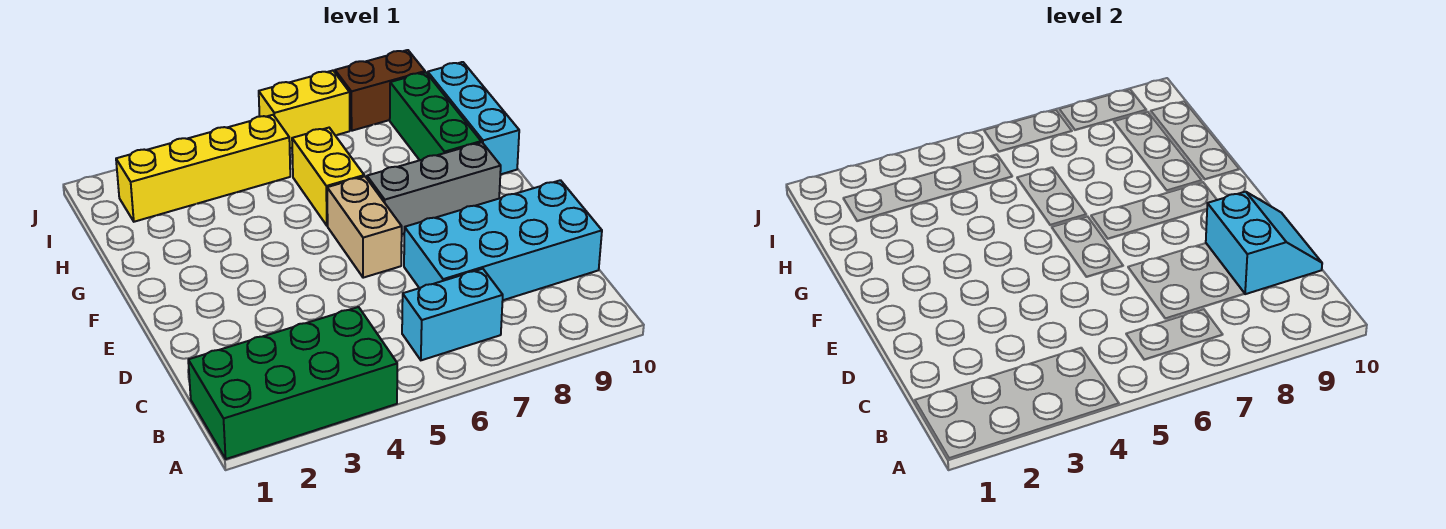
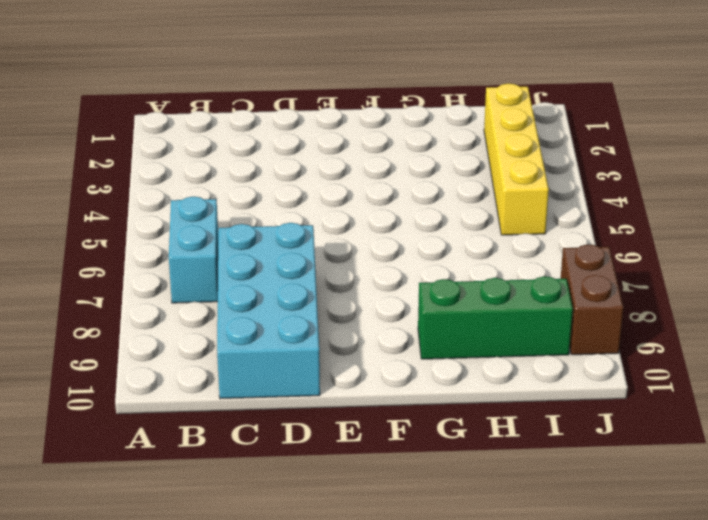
none -> green 2x4 brick [188,307,397,459]
none -> tan 1x2 brick [327,176,402,278]
none -> grey 1x3 brick [367,142,501,234]

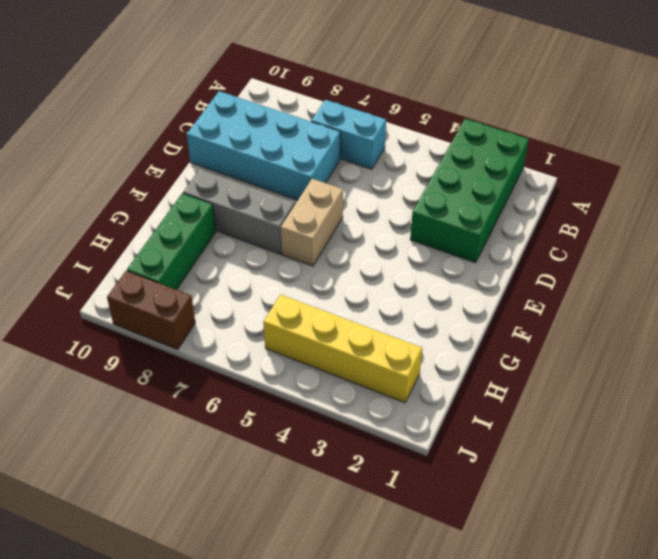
green 2x4 brick [410,119,529,263] -> green 2x4 brick turned to [188,307,397,459]
none -> yellow 1x2 brick [292,128,364,226]
none -> cyan 1x3 brick [428,62,519,175]
none -> yellow 1x2 brick [259,71,350,148]

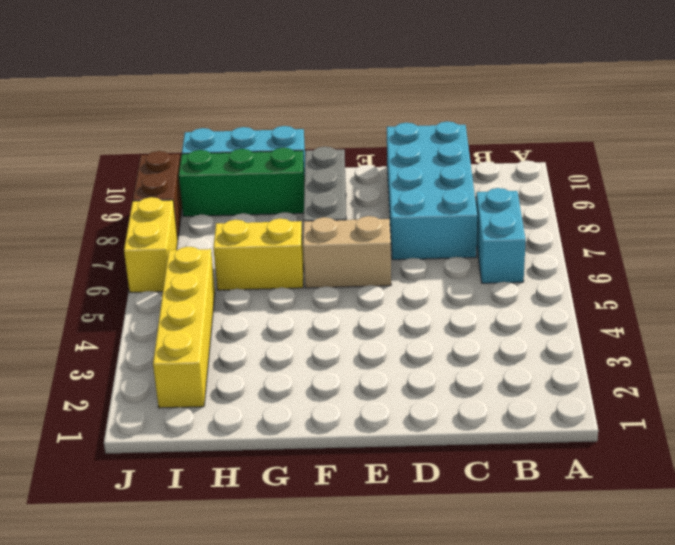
none -> green 2x4 brick [188,307,397,459]
none -> cyan 2x2 slope [1206,192,1322,294]

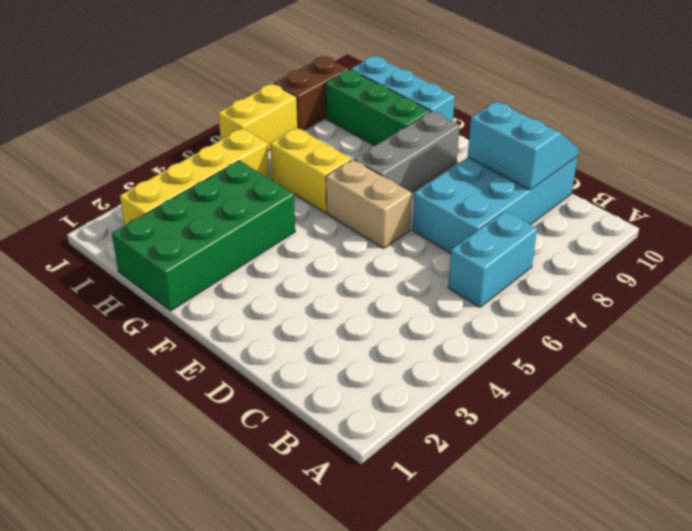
green 2x4 brick [112,161,295,311] -> green 2x4 brick moved to [188,307,397,459]

